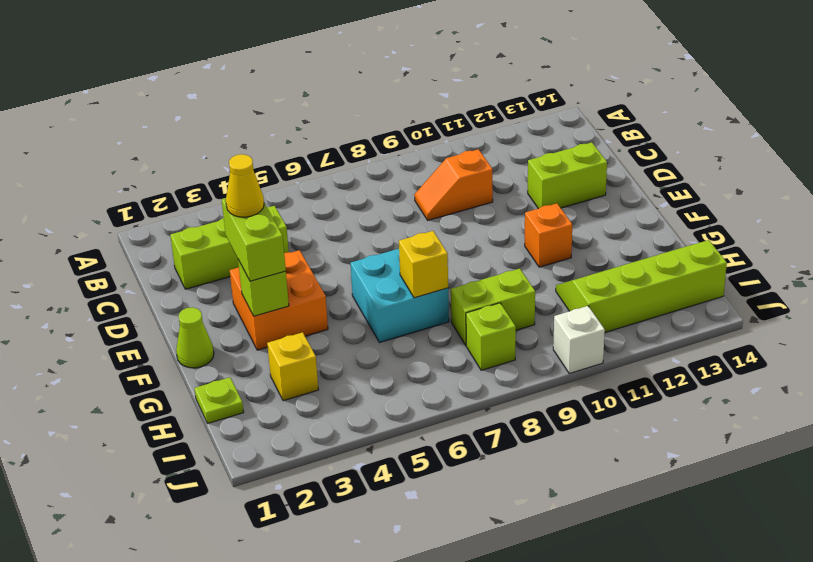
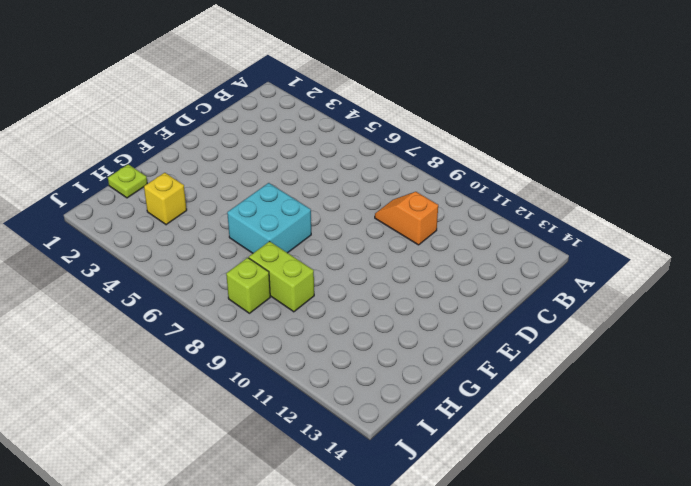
none -> lime 1x3 brick [170,206,289,289]
none -> lime 1x2 brick [528,142,607,209]
none -> orange 2x2 brick [230,250,328,350]

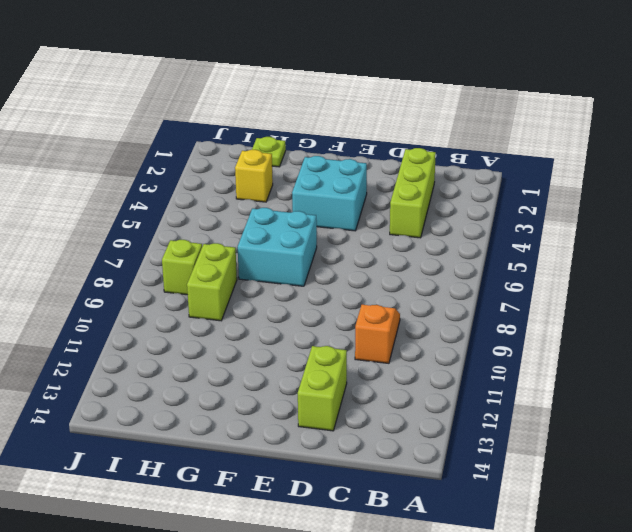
cyan 2x2 brick [292,156,367,231] -> orange 2x2 brick [230,250,328,350]
none -> lime 1x1 cone [176,307,214,368]
none -> orange 1x1 brick [525,203,572,267]
none -> lime 2x4 slope [556,240,727,332]

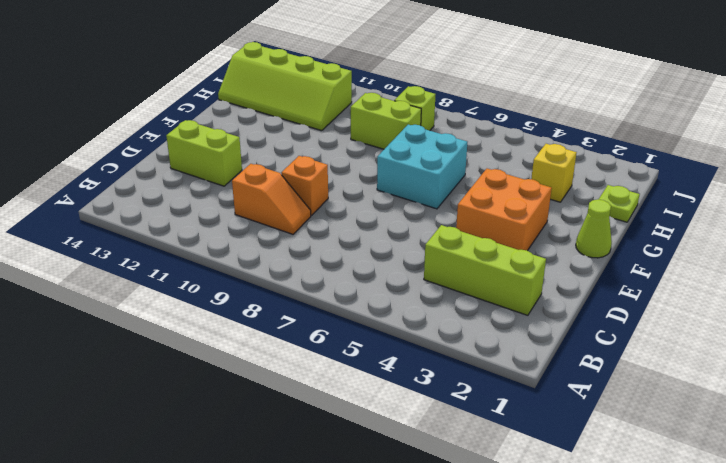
orange 1x1 brick [281,156,328,215] -> orange 1x1 brick moved to [525,203,572,267]
none -> white 1x1 brick [553,306,605,373]
none -> lime 1x1 brick [238,260,289,316]
none -> yellow 1x1 brick [399,231,448,298]

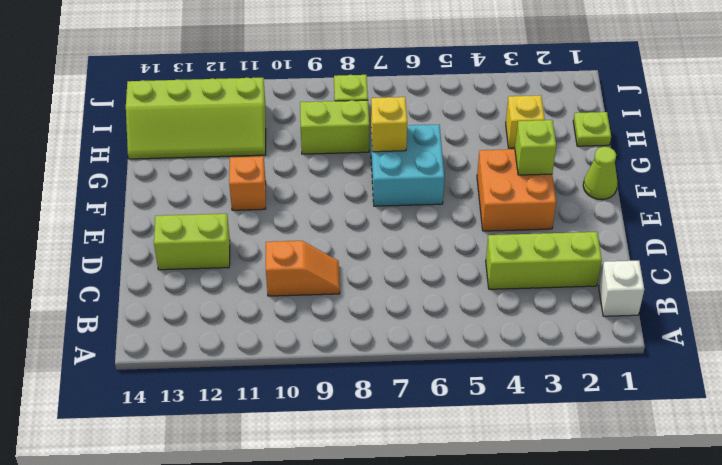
white 1x1 brick [599,261,644,316] -> white 1x1 brick moved to [553,306,605,373]
none -> lime 1x2 brick [222,198,286,281]
none -> yellow 1x1 cone [226,154,264,217]

